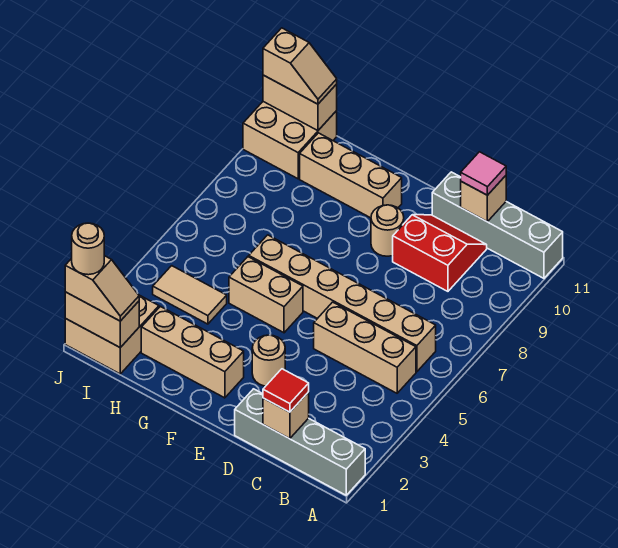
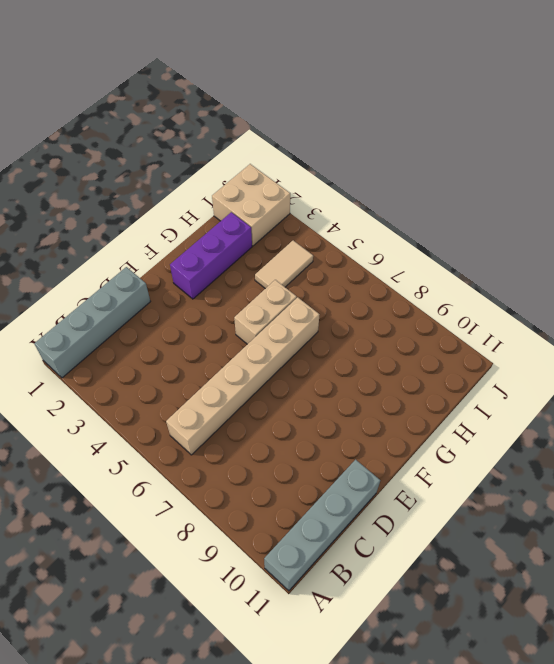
purple 1x3 brick [170,212,252,299] -> tan 1x3 brick [141,307,244,398]
none -> tan 1x3 brick [314,302,416,393]
none -> red 2x2 slope [393,215,487,291]
none -> tan 1x1 round brick [252,335,285,386]

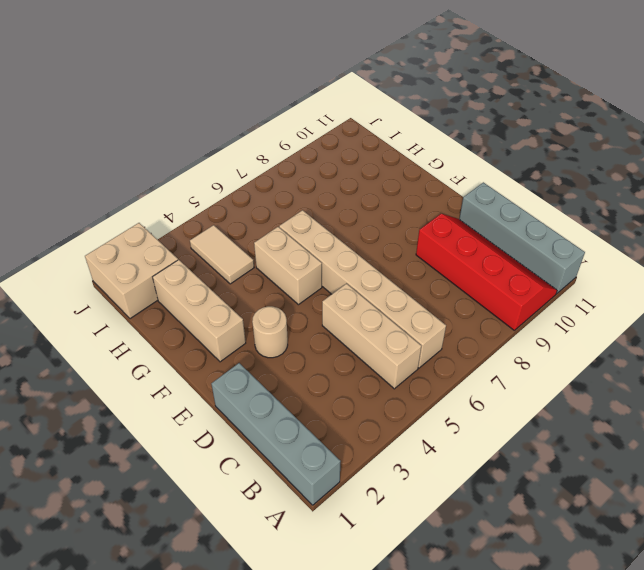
red 2x4 slope [416,214,557,330] -> red 2x2 slope [393,215,487,291]
none -> tan 1x1 round brick [371,205,404,256]
none -> tan 1x3 brick [300,133,402,218]
none -> tan 2x2 brick [243,102,337,179]

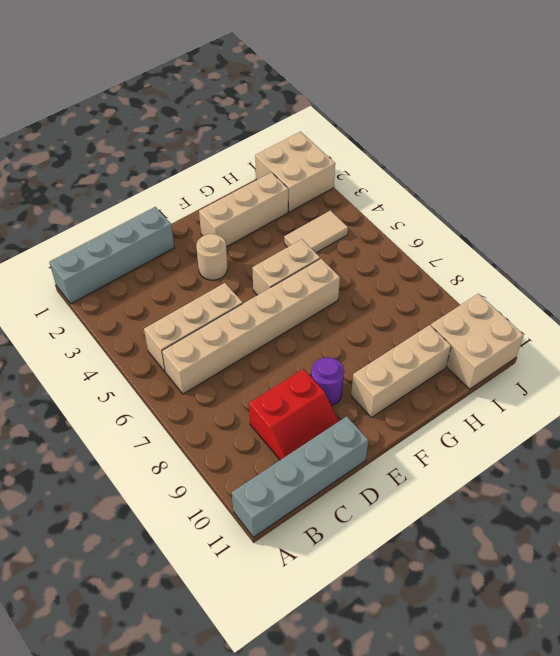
purple 1x1 round brick [311,357,344,406] -> tan 1x1 round brick [371,205,404,256]
none -> tan 1x1 brick [263,392,309,439]
none -> tan 1x1 brick [461,176,506,221]
none -> tan 1x2 brick [65,292,139,348]

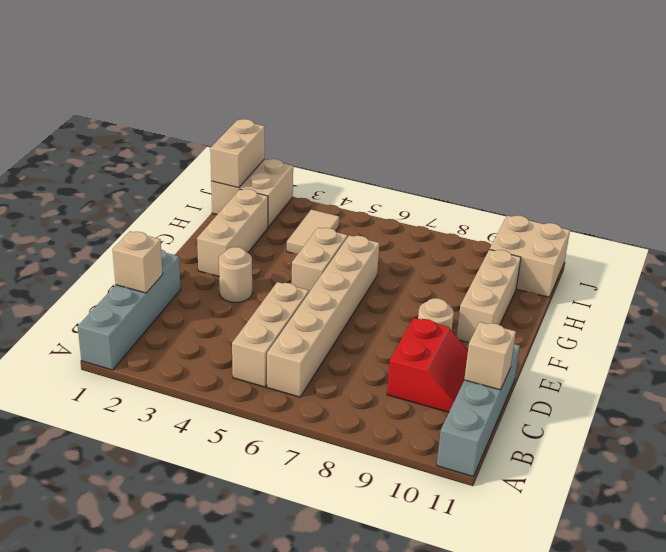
none -> tan 1x2 brick [263,75,337,131]
none -> red 1x1 tile [263,369,309,412]
none -> pink 1x1 tile [461,152,506,195]

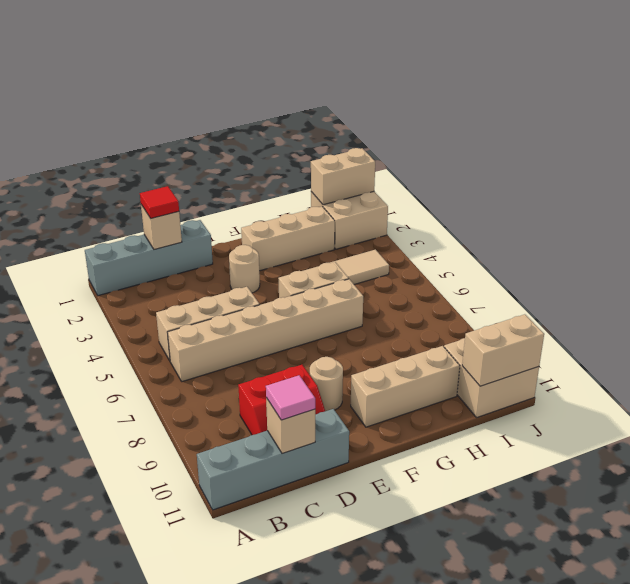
none -> tan 1x2 slope [65,256,139,321]
none -> tan 1x2 slope [263,28,337,104]
none -> tan 1x1 round brick [72,223,104,275]

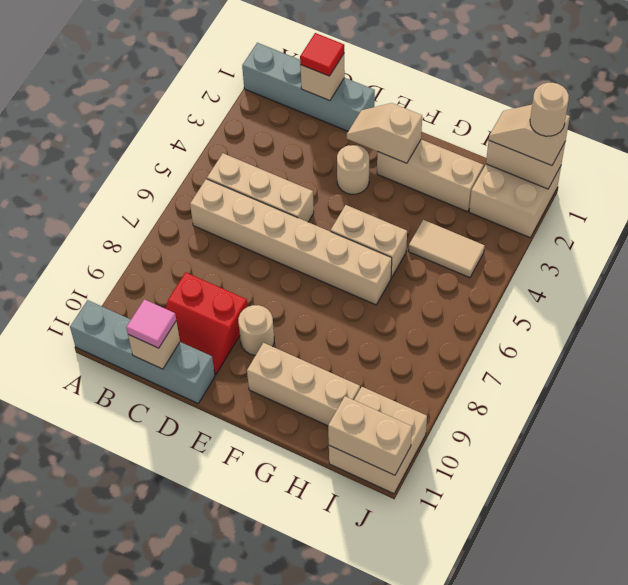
tan 1x2 slope [347,103,422,163] -> tan 1x2 slope moved to [263,28,337,104]

